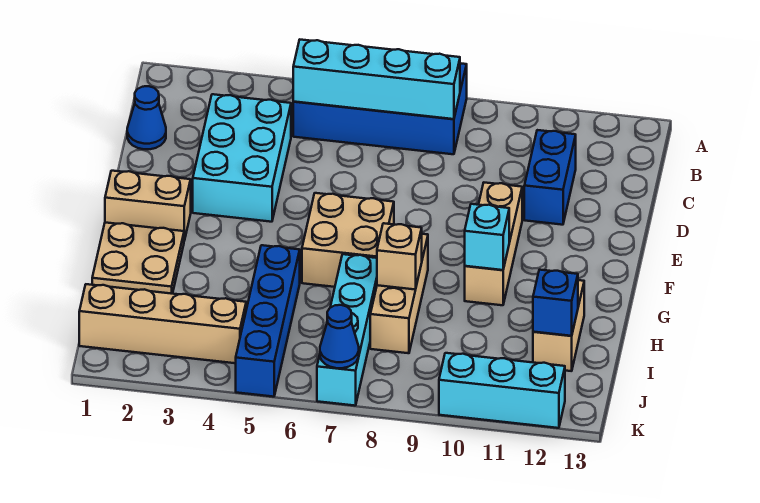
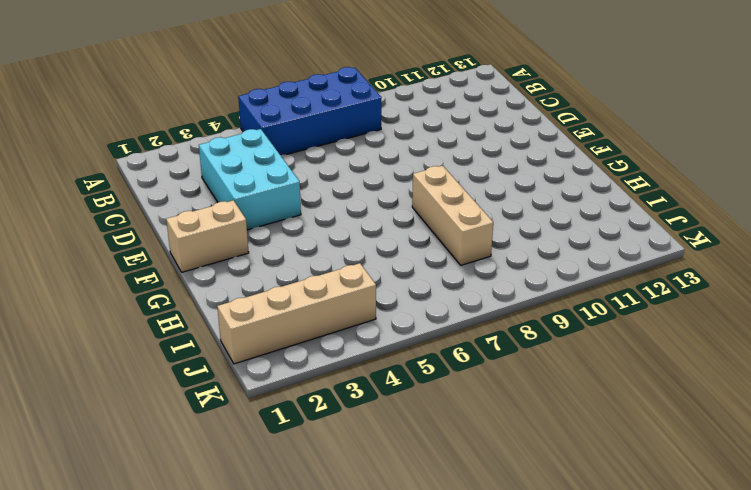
none -> blue 1x1 cone [127,86,166,149]
none -> blue 1x2 brick [524,130,576,225]
none -> tan 1x3 brick [465,183,522,305]

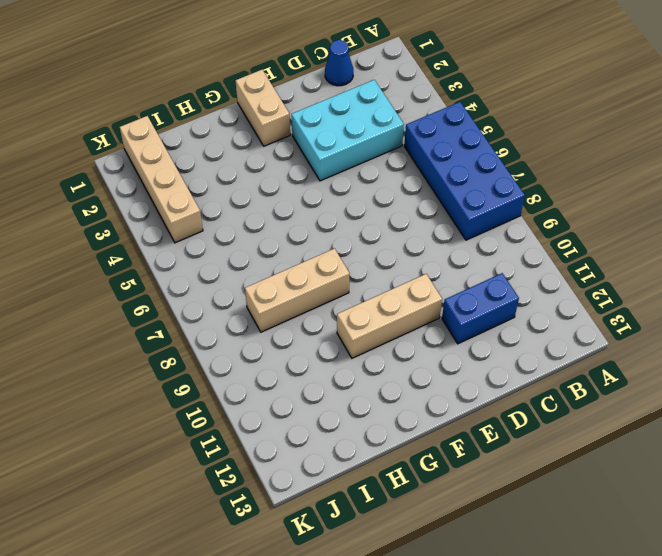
none -> tan 2x2 brick [302,193,394,287]
none -> tan 2x2 plate [92,223,184,294]
none -> blue 1x4 brick [236,245,300,397]

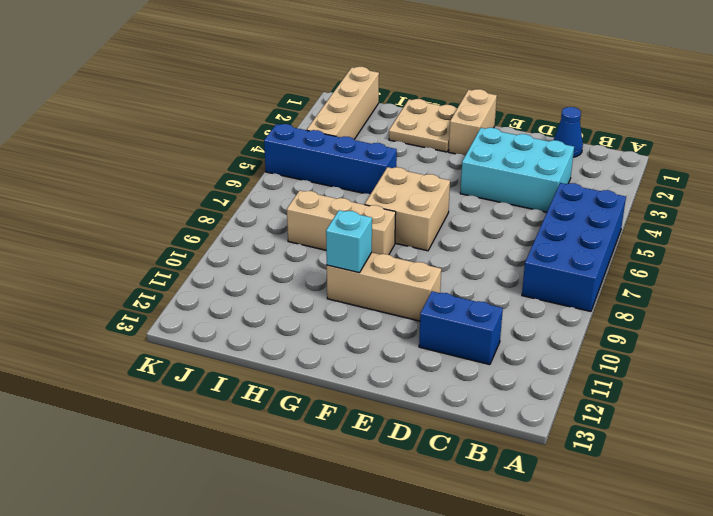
none -> cyan 1x4 brick [317,254,377,406]
none -> tan 1x2 brick [533,280,584,371]
none -> cyan 1x3 brick [439,353,565,428]

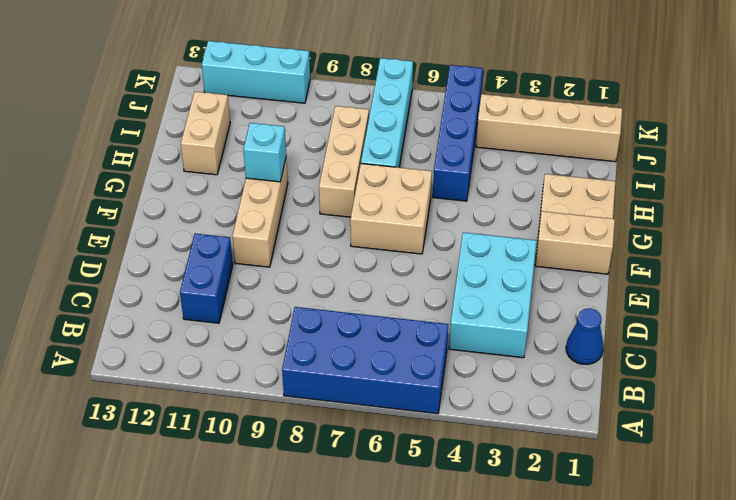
none -> cyan 1x4 brick [293,40,460,119]
none -> tan 1x1 brick [377,223,422,290]
none -> blue 1x1 brick [533,270,578,336]

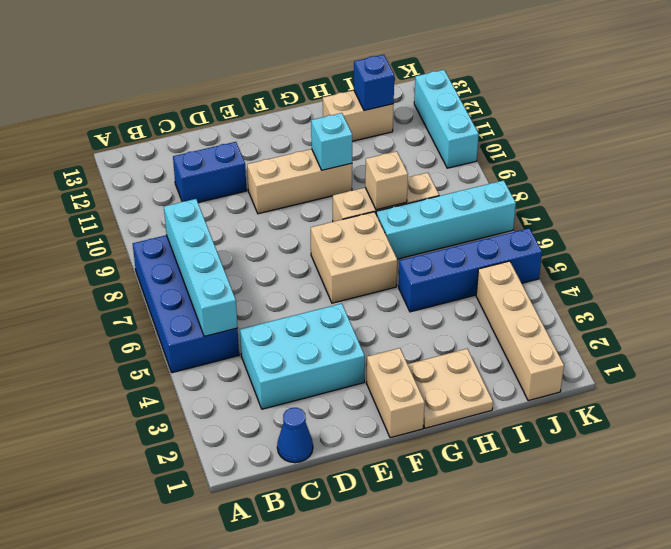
none -> blue 1x1 cone [320,305,359,368]

